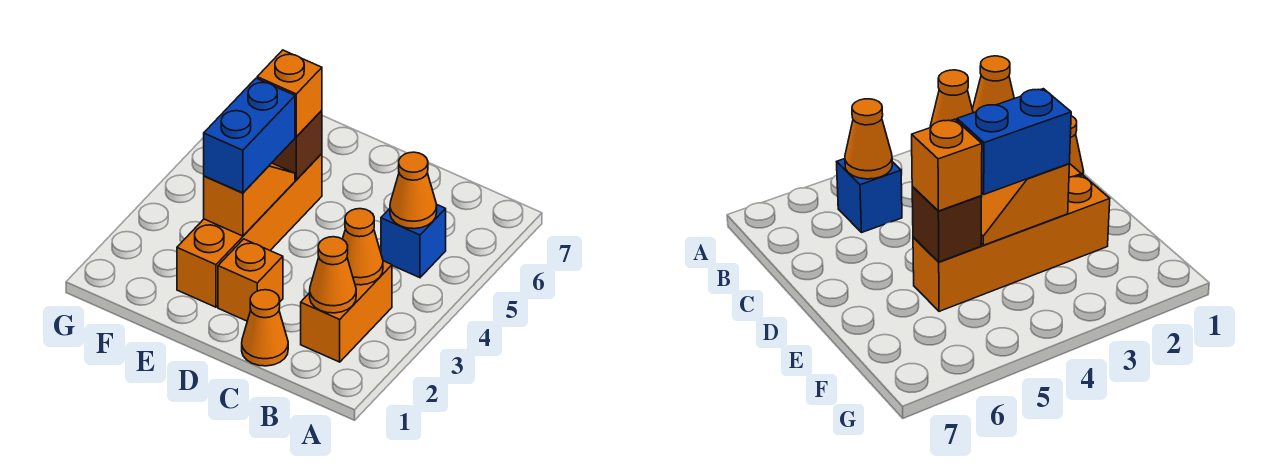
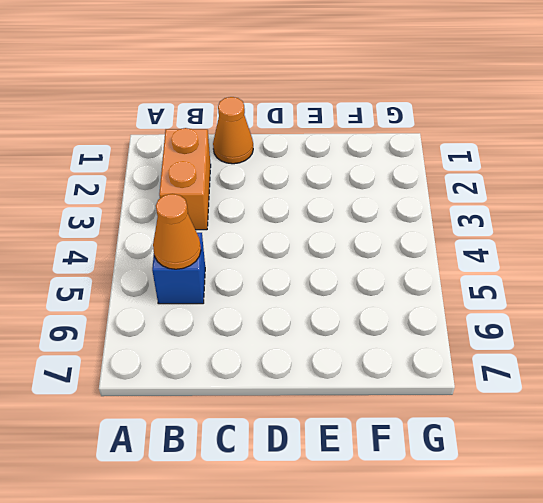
none -> orange 1x1 brick [218,239,283,321]
none -> orange 1x4 brick [177,154,322,307]
none -> orange 1x1 cone [310,237,356,313]

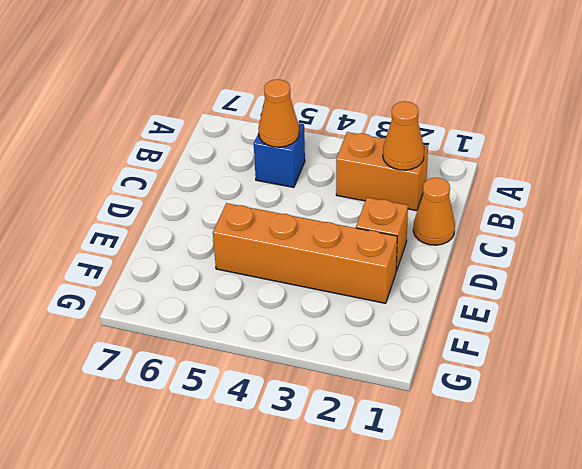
none -> orange 1x1 cone [343,209,383,285]
none -> orange 1x2 slope [204,163,295,236]
none -> brown 1x1 brick [272,111,322,180]

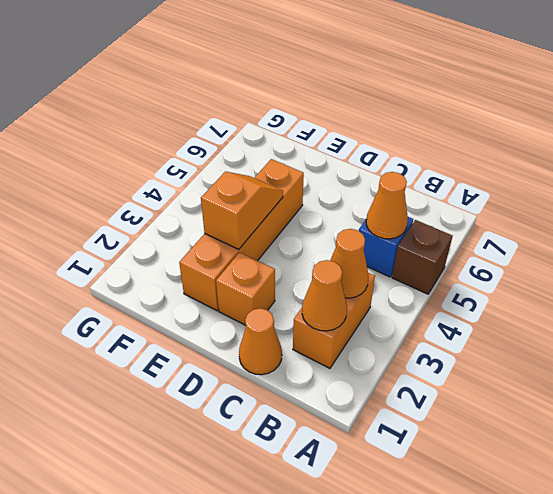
brown 1x1 brick [392,220,452,294] -> brown 1x1 brick moved to [272,111,322,180]
none -> blue 1x2 brick [204,78,295,193]
none -> orange 1x1 brick [257,50,322,137]

